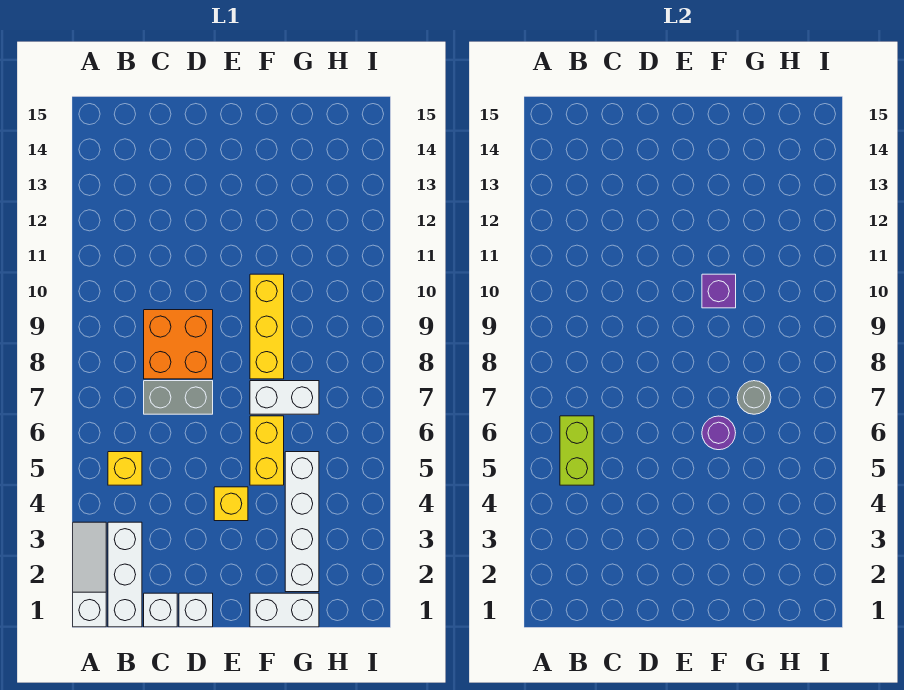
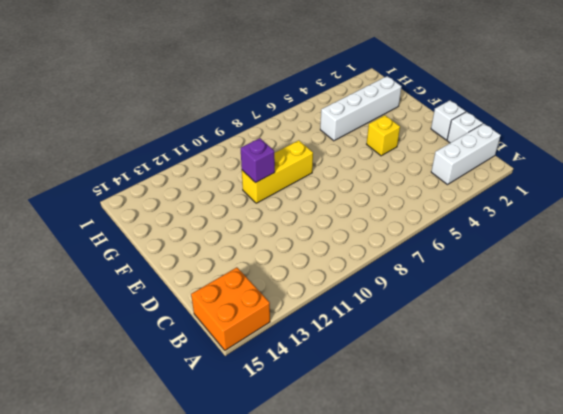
orange 2x2 brick [191,267,270,350] -> orange 2x2 brick moved to [144,310,213,379]
none -> white 1x3 slope [73,522,106,627]
none -> yellow 1x1 brick [108,452,142,485]
none -> grey 1x2 brick [144,381,213,414]

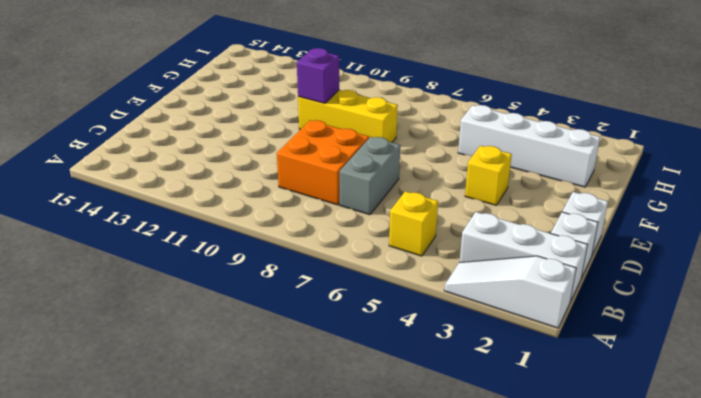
none -> white 1x2 brick [250,593,319,627]
none -> yellow 1x2 brick [250,416,284,485]
none -> white 1x2 brick [250,381,319,414]

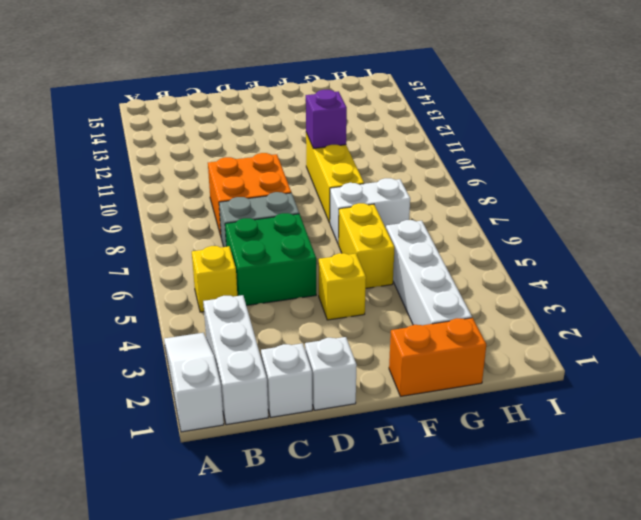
green 2x2 brick [225,213,316,306] -> none
orange 1x2 brick [389,318,486,396] -> white 1x2 brick [250,593,319,627]
none -> lime 1x2 brick [560,416,594,485]
none -> purple 1x1 round brick [702,416,736,450]
none -> grey 1x1 round brick [737,381,771,414]

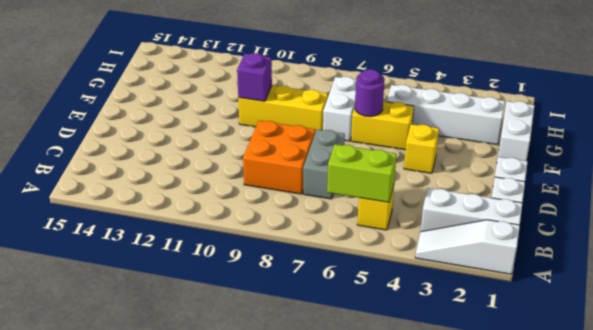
none -> grey 1x1 round brick [737,381,771,414]

